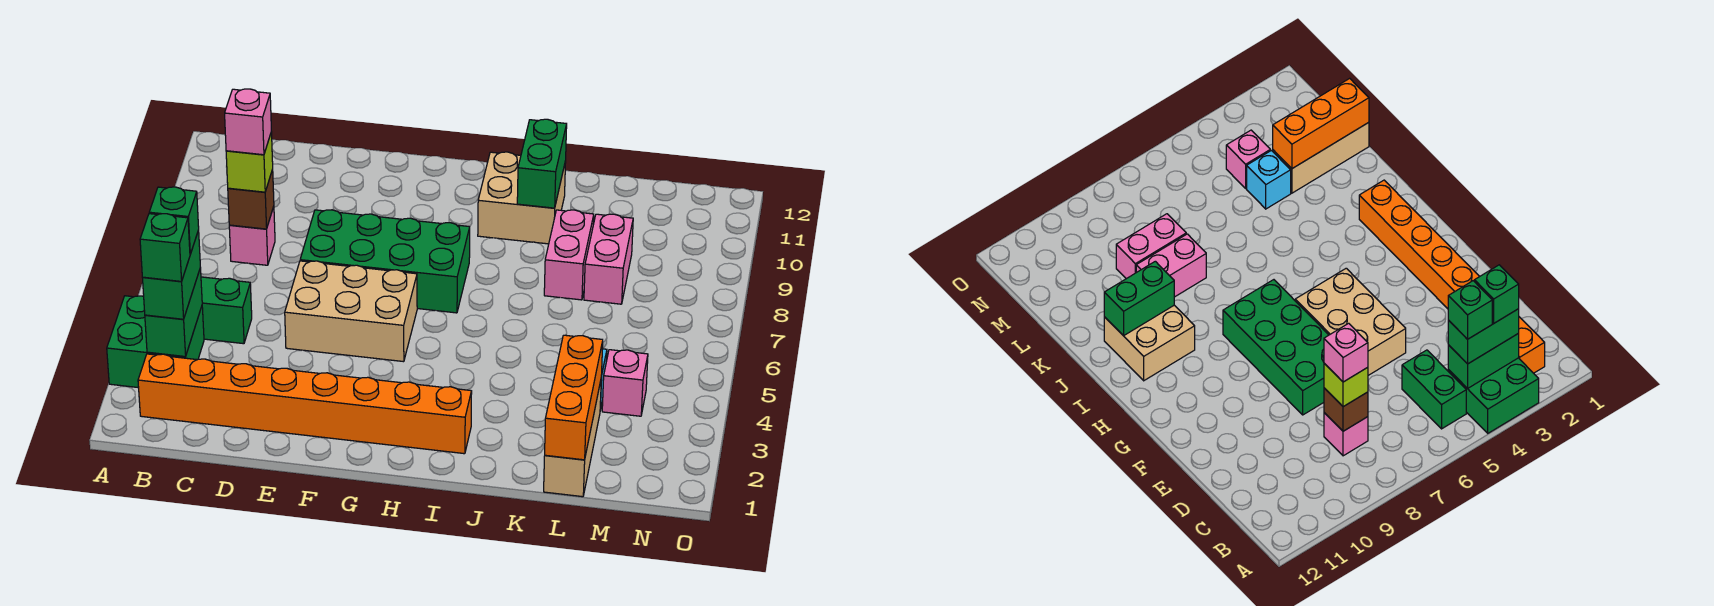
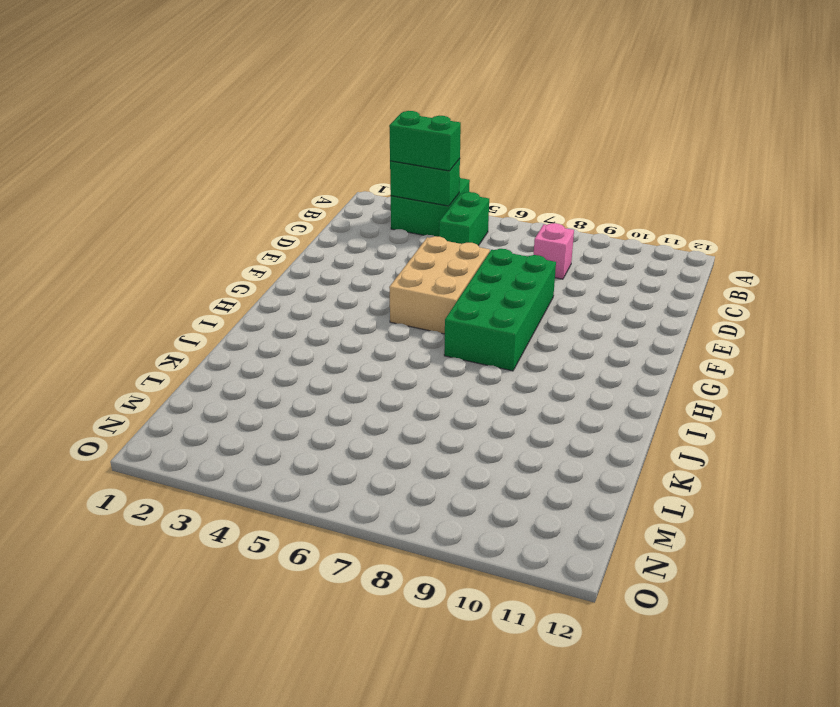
none -> orange 1x8 brick [138,354,472,454]
none -> tan 2x2 brick [478,152,566,244]
none -> pink 1x2 brick [544,210,594,300]

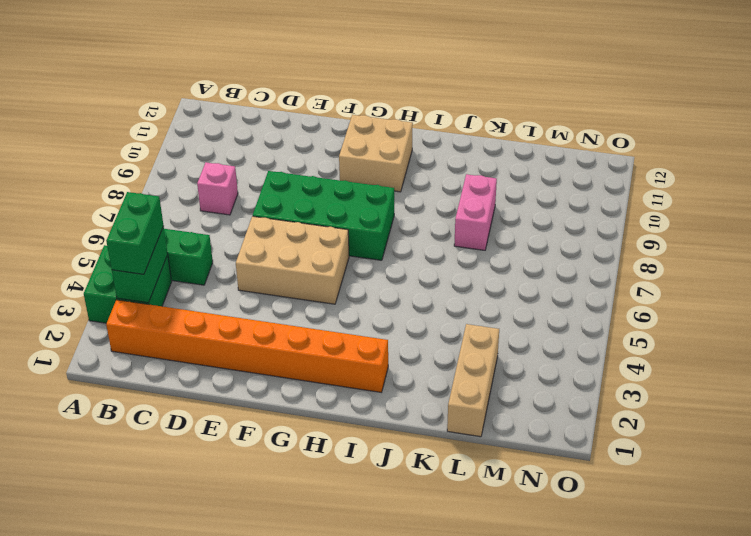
tan 2x2 brick [339,115,413,192] -> tan 2x2 brick moved to [478,152,566,244]
none -> cyan 1x1 brick [1247,151,1291,209]
none -> pink 1x2 brick [584,214,633,304]
none -> pink 1x1 brick [602,350,648,416]

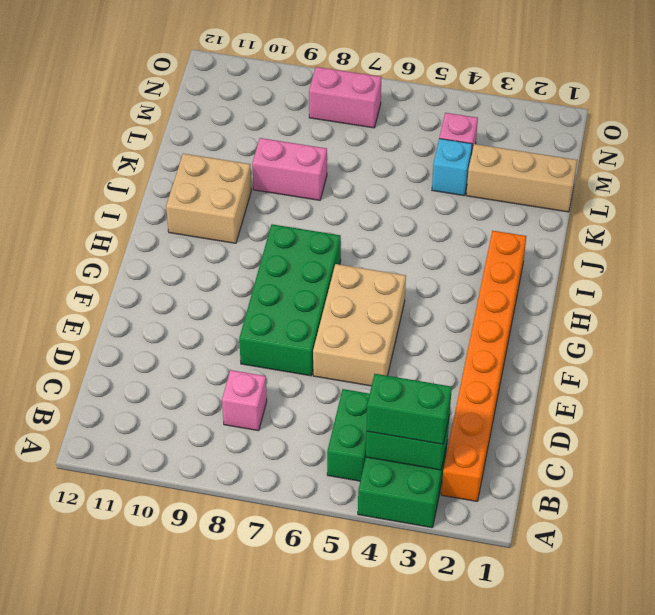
pink 1x2 brick [309,67,381,128] -> pink 1x2 brick moved to [584,214,633,304]
none -> brown 1x1 brick [228,170,274,229]
none -> green 1x2 brick [517,119,567,208]
none -> orange 1x3 brick [545,335,603,460]

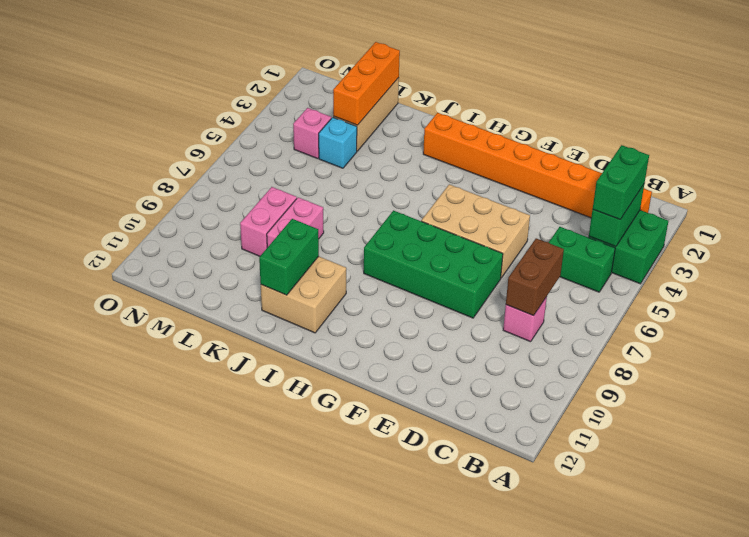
brown 1x2 brick [506,238,564,316] -> brown 1x1 brick [228,170,274,229]
none -> lime 1x1 brick [226,132,273,192]
none -> green 1x1 brick [140,214,190,281]
none -> green 1x1 brick [149,187,199,254]

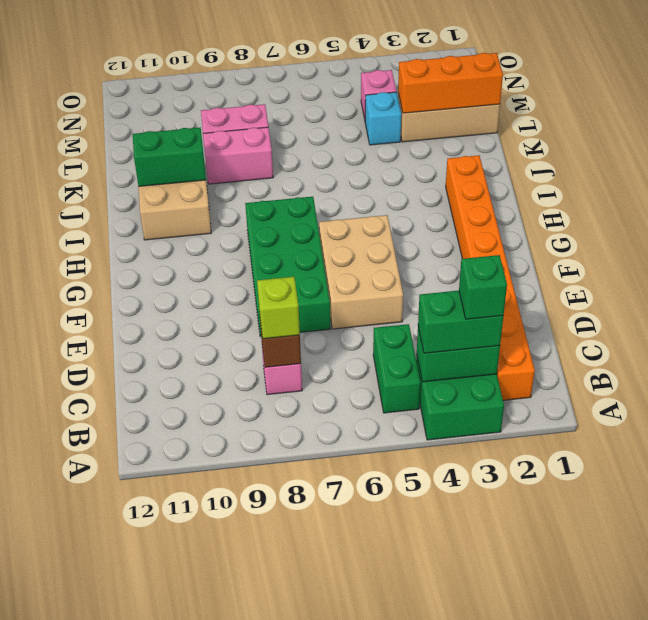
none -> green 1x1 brick [149,187,199,254]
none -> pink 1x1 brick [225,89,271,155]

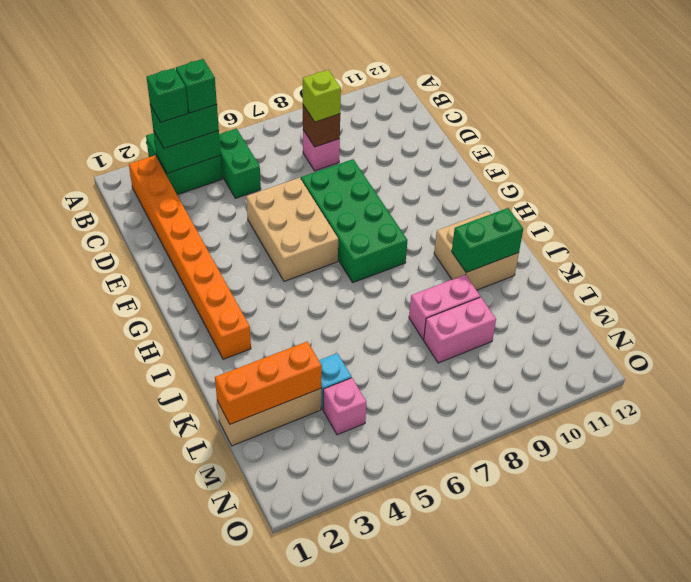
none -> pink 1x1 brick [225,89,271,155]

